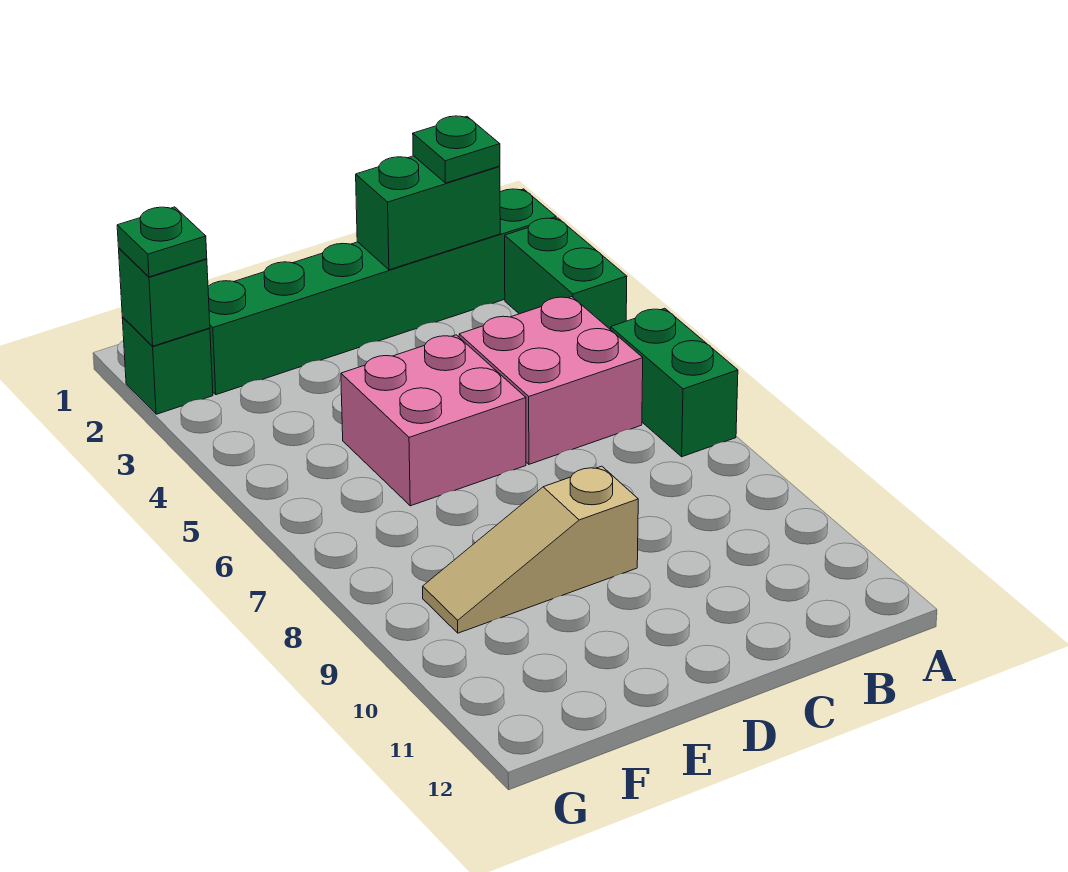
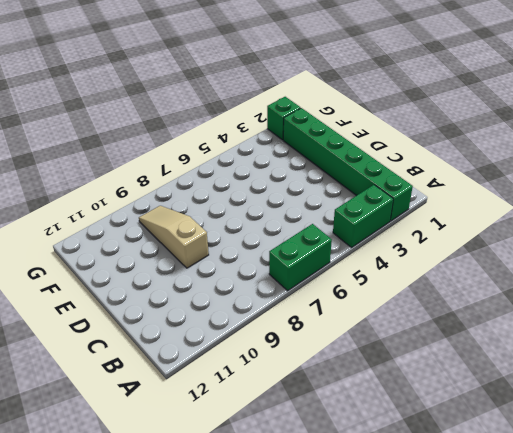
none -> pink 2x2 brick [459,297,643,464]
none -> pink 2x2 brick [341,335,526,506]

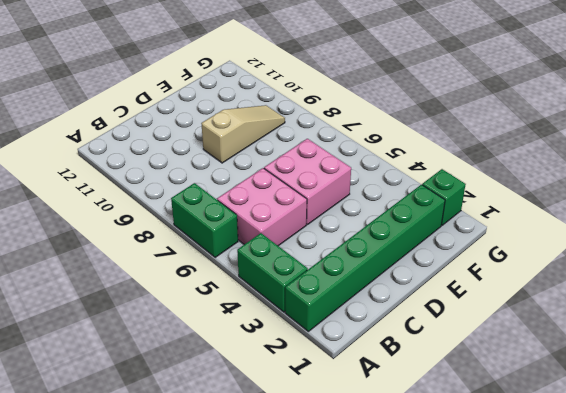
none -> green 1x2 brick [356,156,500,270]
none -> green 1x1 brick [119,248,210,346]

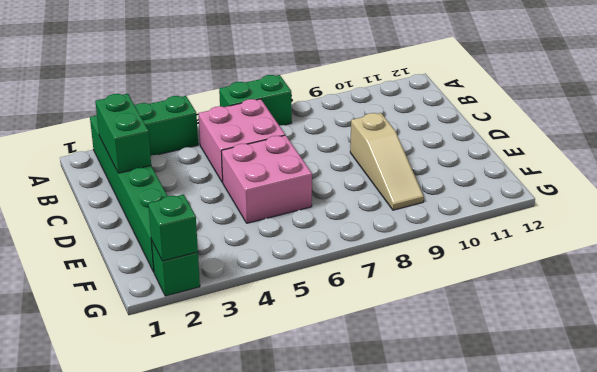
none -> green 1x1 plate [413,116,500,183]
none -> green 1x1 plate [117,207,207,277]

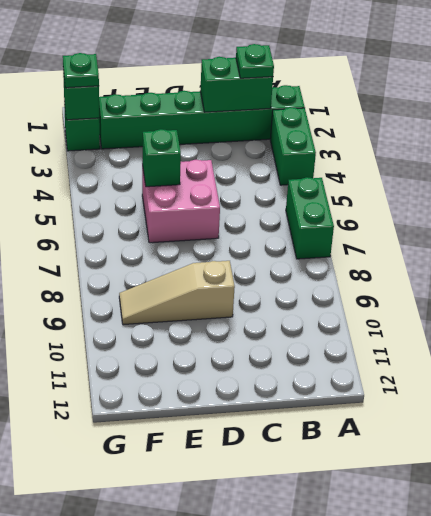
green 1x1 brick [142,129,181,187] -> none
none -> pink 2x2 brick [459,297,643,464]

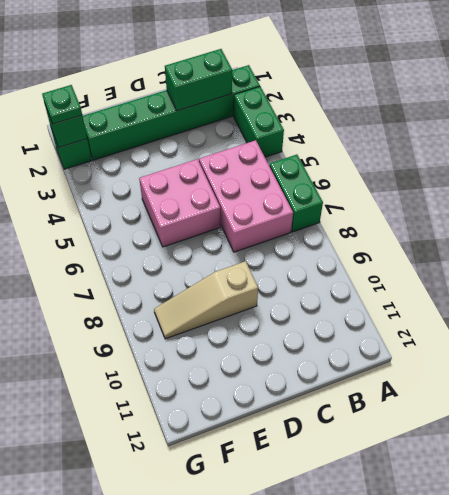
pink 2x3 brick [199,140,293,252] -> pink 2x2 brick [459,297,643,464]
none -> green 1x1 plate [413,116,500,183]

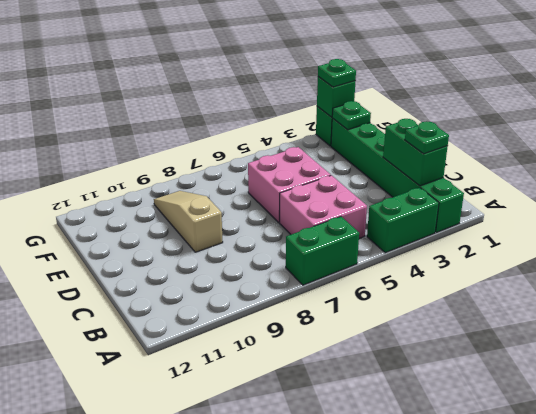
green 1x1 plate [332,101,371,130] -> none

